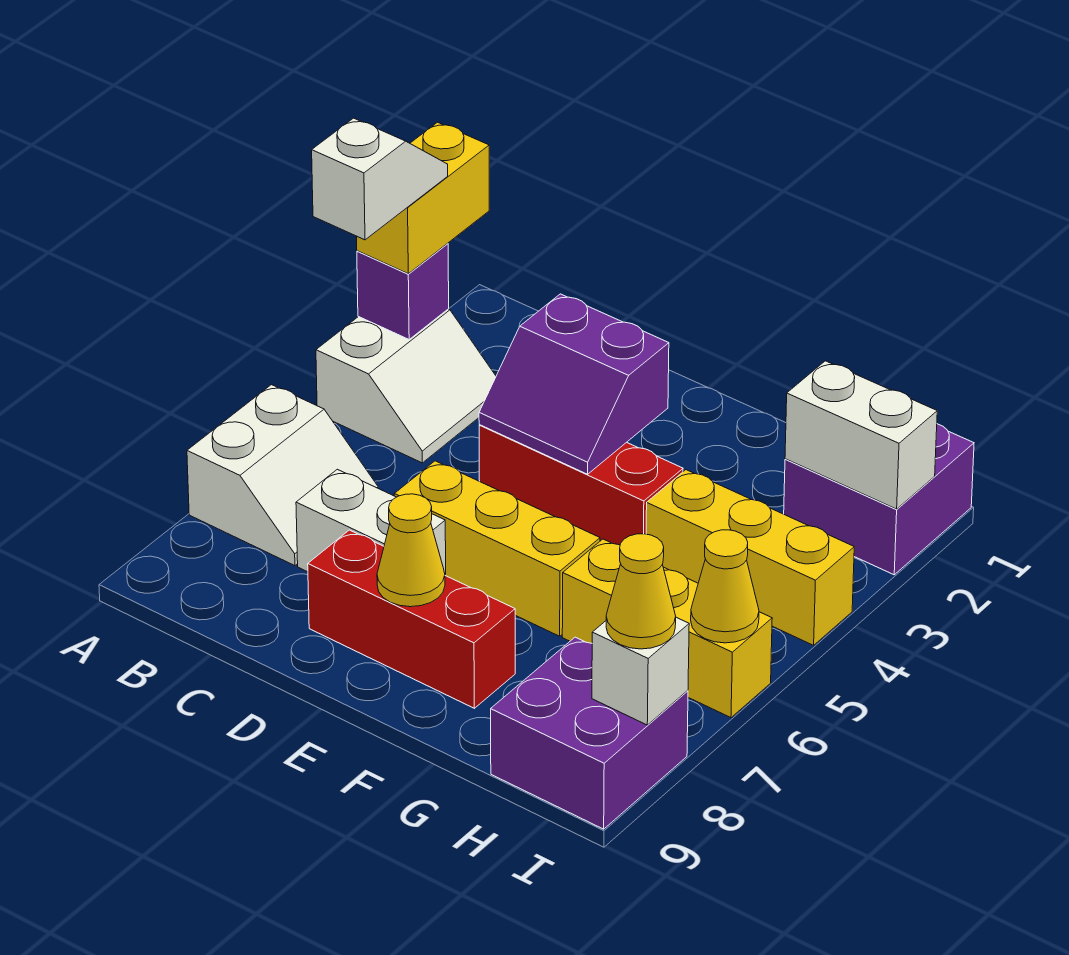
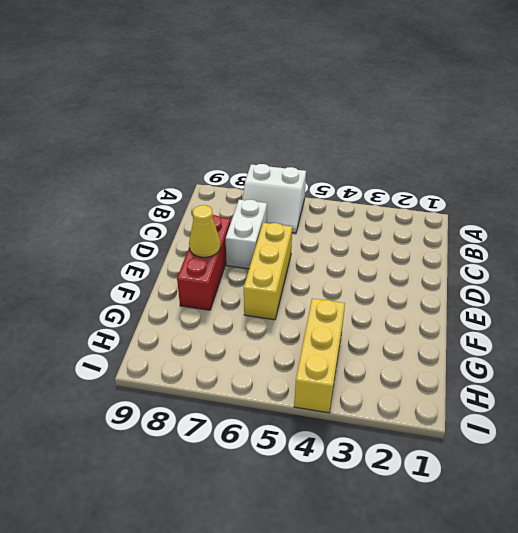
none -> white 2x2 slope [316,309,496,463]
none -> red 1x3 brick [479,425,683,545]
none -> yellow 1x3 brick [562,539,772,718]

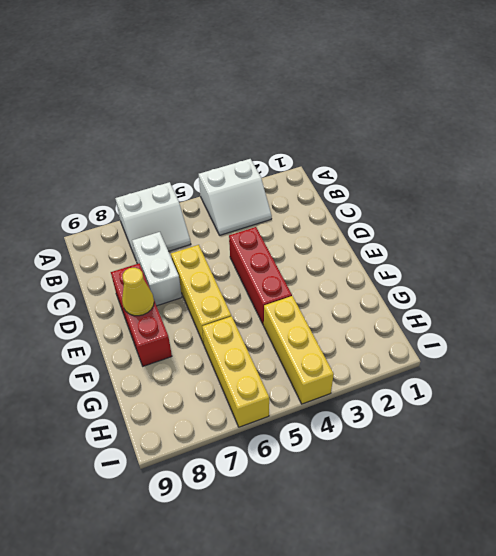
none -> purple 2x2 brick [784,424,974,575]
none -> purple 2x2 brick [491,637,688,829]
none -> purple 1x1 brick [357,243,449,339]

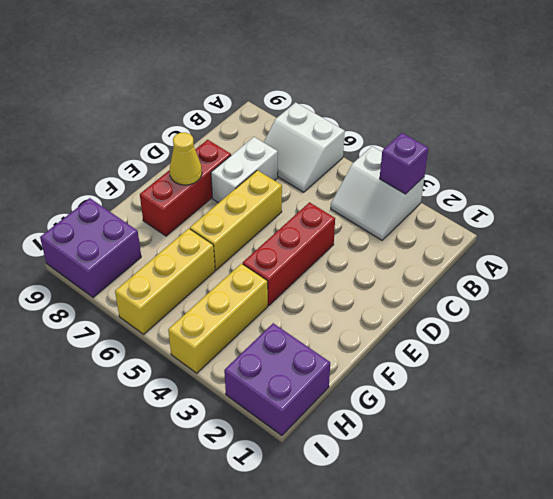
none -> purple 2x2 slope [479,294,669,474]
none -> white 1x2 brick [785,361,937,509]
none -> yellow 1x1 cone [691,530,759,643]

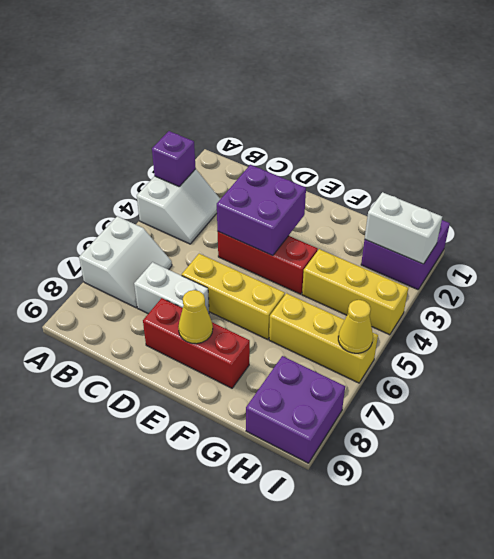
purple 2x2 brick [217,165,306,256] -> purple 2x2 slope [479,294,669,474]
none -> white 1x1 brick [592,617,689,725]
none -> yellow 1x2 brick [357,122,489,274]
none -> yellow 1x1 cone [606,534,676,649]

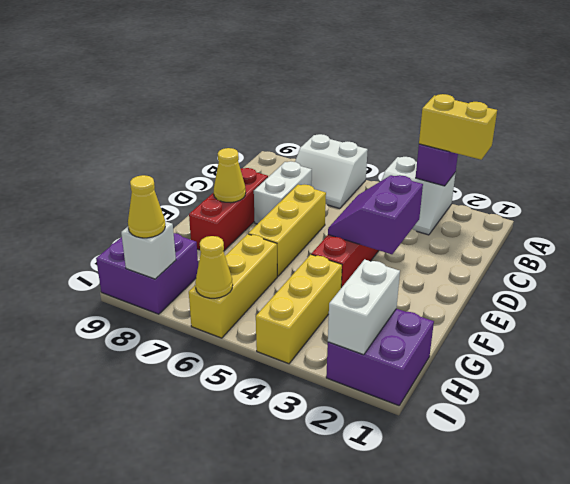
none -> white 1x2 slope [312,118,448,240]

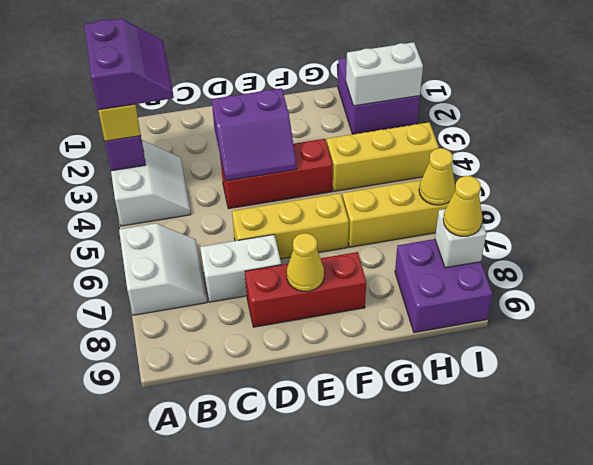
purple 2x2 slope [84,19,174,110] -> white 1x2 slope [312,118,448,240]

